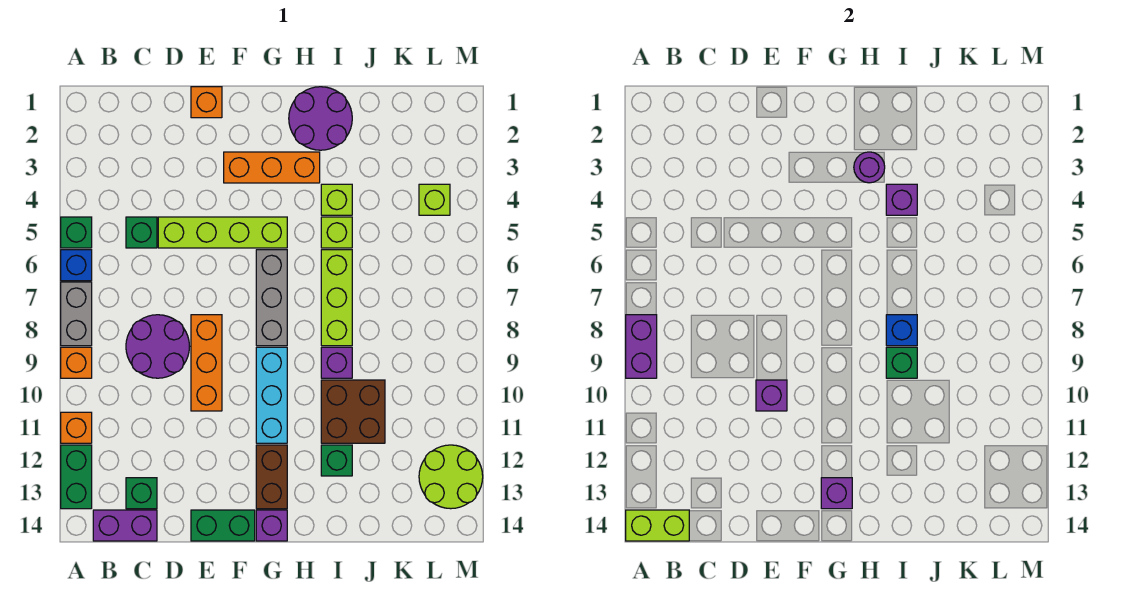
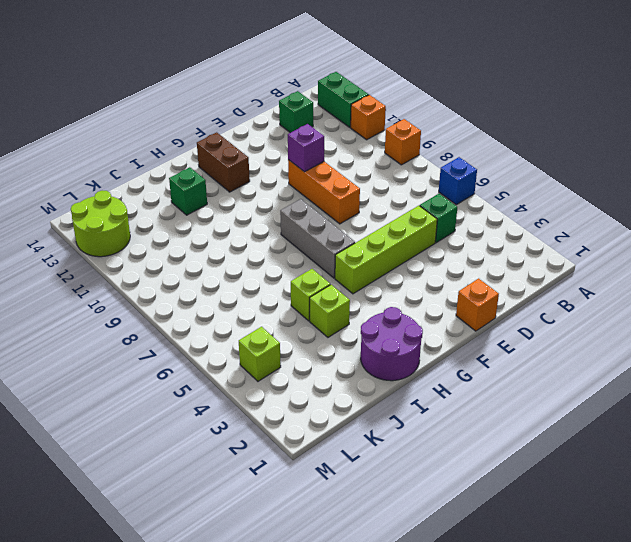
none -> green 1x1 brick [61,217,92,248]
none -> grey 1x2 brick [61,282,92,346]
none -> purple 1x2 brick [93,510,157,541]
none -> purple 2x2 round brick [126,315,189,378]

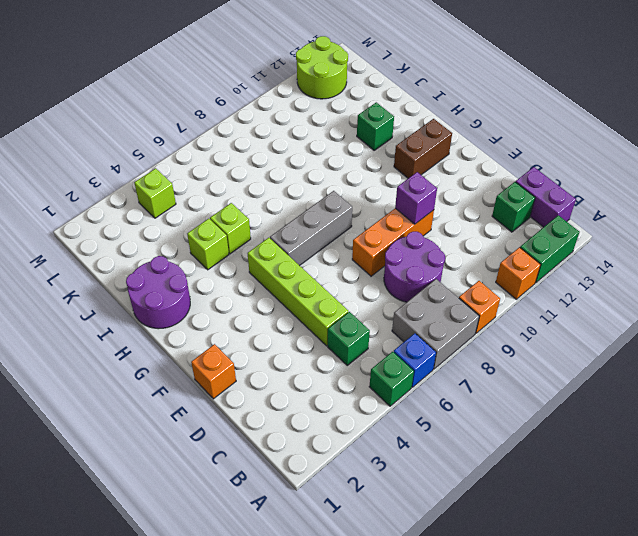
grey 2x2 brick [392,279,479,369] -> grey 1x2 brick [61,282,92,346]
none -> green 1x2 brick [191,510,255,541]
none -> orange 1x3 brick [224,152,320,183]
none -> cyan 1x3 brick [256,347,287,443]
none -> purple 1x1 brick [256,510,287,541]

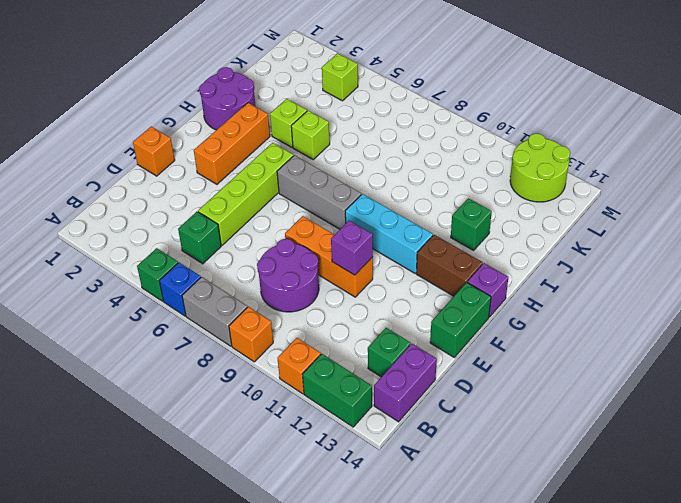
none -> lime 1x3 brick [321,250,352,346]
none -> purple 1x1 brick [321,347,352,378]
none -> brown 2x2 brick [321,380,385,443]
none -> purple 1x2 brick [626,315,657,378]

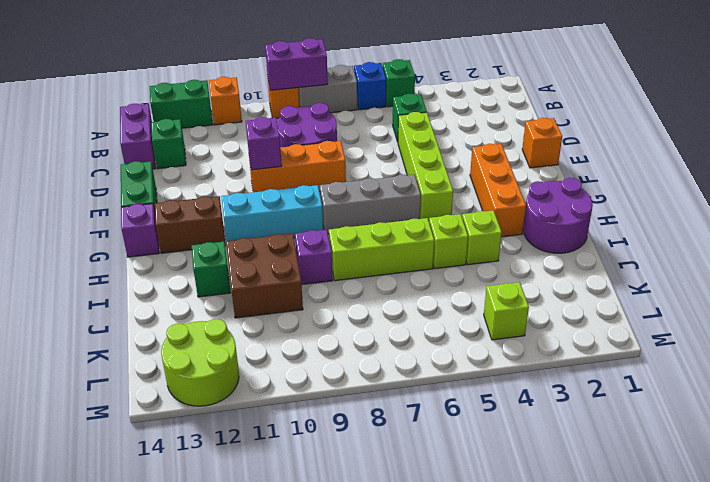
none -> lime 1x2 brick [626,510,689,541]
none -> purple 1x1 brick [821,478,852,509]
none -> purple 1x1 round brick [854,152,885,183]
none -> purple 1x1 brick [886,184,917,215]

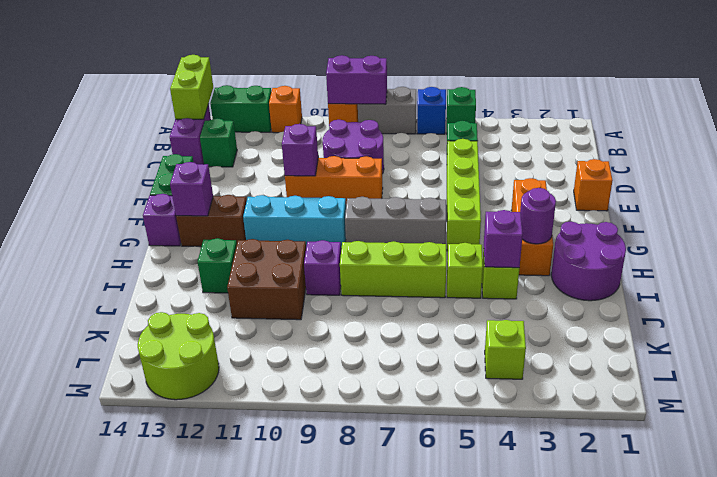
none -> blue 1x1 brick [886,315,917,346]
none -> green 1x1 brick [886,347,917,378]

